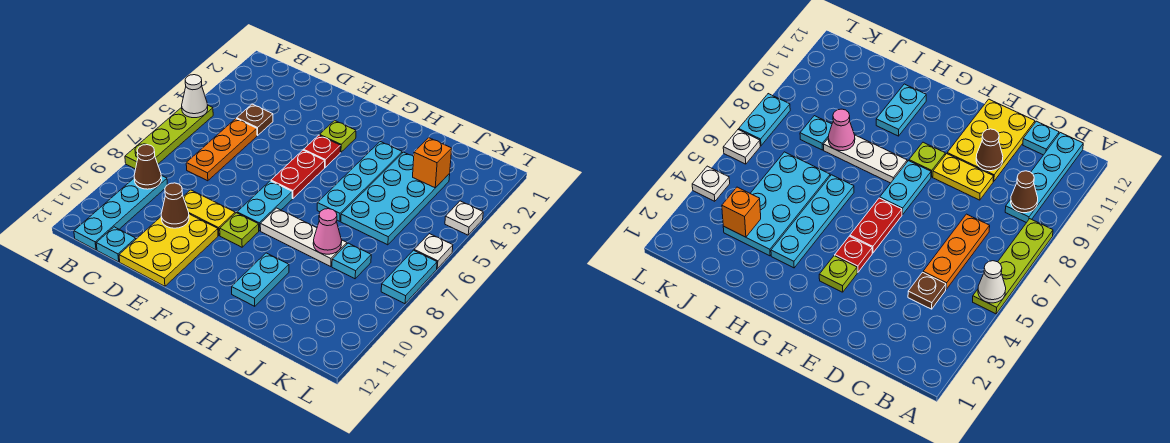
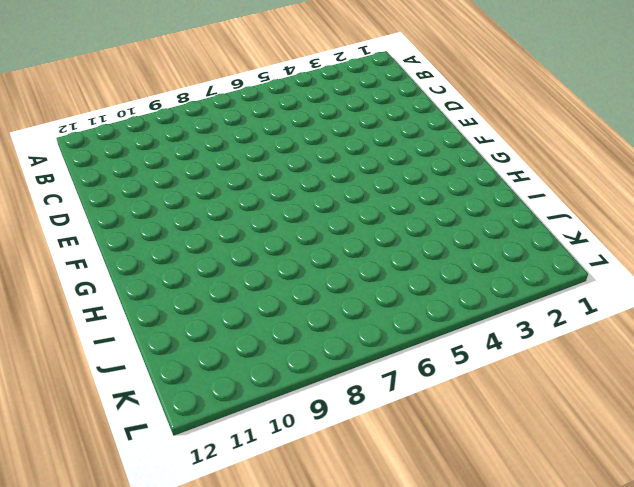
none -> lime 1x4 plate [125,106,213,169]
none -> cyan 1x4 plate [74,175,167,250]
none -> brown 1x1 plate [236,104,273,135]

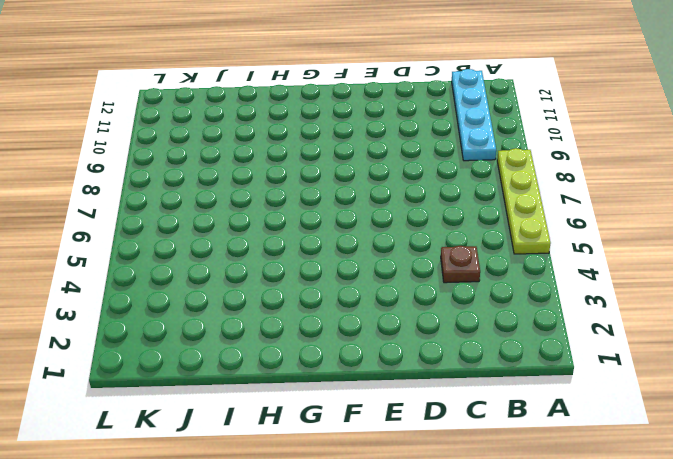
none -> orange 1x3 plate [186,119,257,181]
none -> cyan 1x1 plate [96,227,136,262]
none -> yellow 1x2 plate [183,190,235,236]

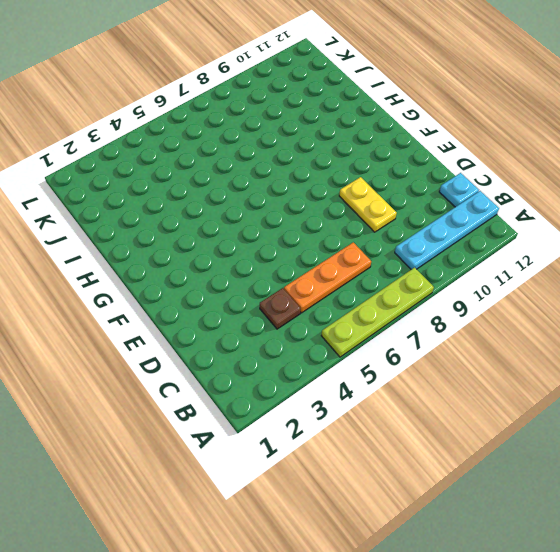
none -> yellow 2x3 plate [119,214,218,286]
none -> lime 1x1 plate [320,120,356,152]
none -> red 1x1 plate [304,135,340,167]

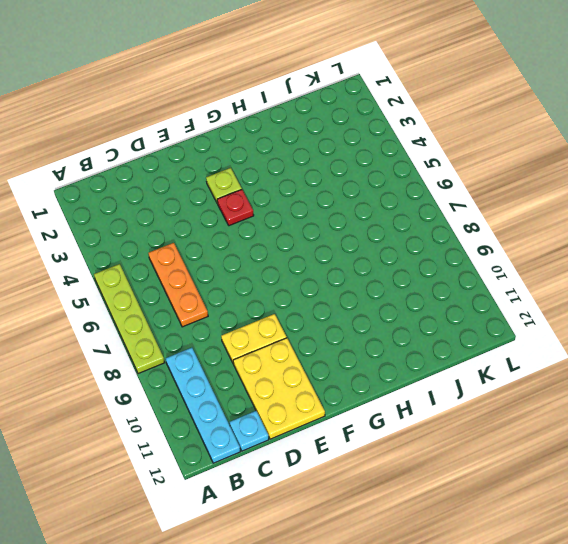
none -> brown 1x1 plate [236,104,273,135]
none -> red 1x2 plate [271,150,325,199]
none -> cyan 1x2 plate [237,181,292,231]

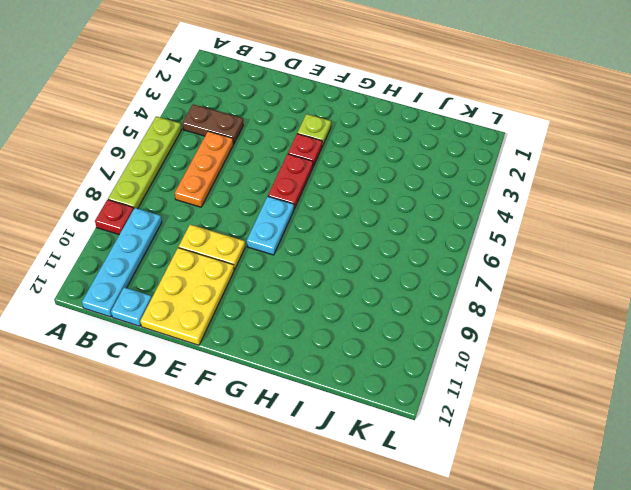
red 1x1 plate [95,200,134,235] -> none
brown 1x2 plate [182,104,243,144] -> brown 1x1 plate [236,104,273,135]
none -> lime 1x1 plate [220,213,259,247]
none -> white 1x3 plate [260,208,347,267]
none -> cyan 1x4 plate [317,142,402,221]

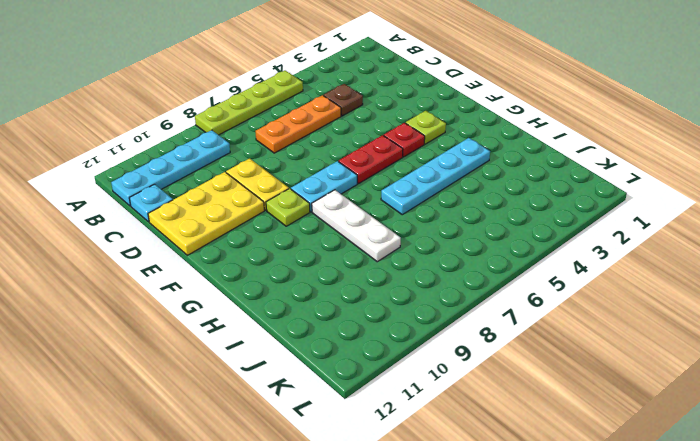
none -> cyan 1x2 plate [232,253,289,306]
none -> cyan 2x4 plate [341,152,450,245]
none -> cyan 1x1 plate [332,243,371,279]

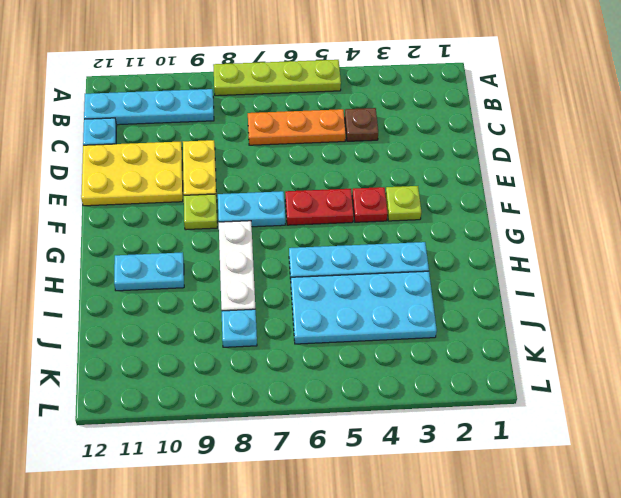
none -> white 1x1 plate [445,201,483,235]
none -> white 1x1 plate [414,234,453,269]
none -> cyan 1x2 plate [381,250,437,304]

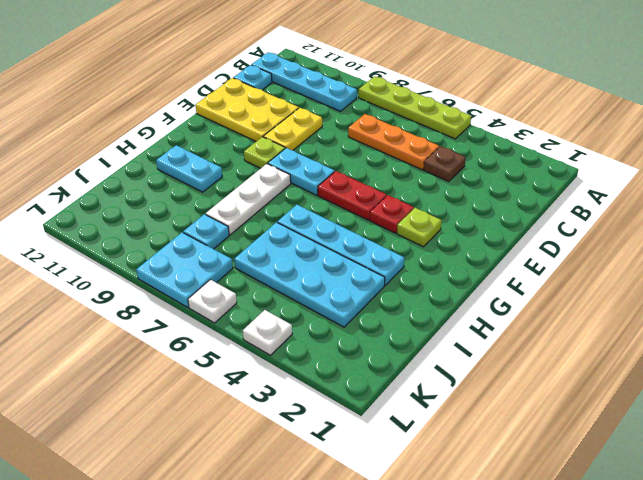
cyan 2x2 plate [136,232,233,307] -> cyan 1x2 plate [381,250,437,304]
none -> white 1x1 cone [182,75,208,118]
none -> brown 1x1 cone [134,145,162,189]
none -> brown 1x1 cone [161,183,189,228]

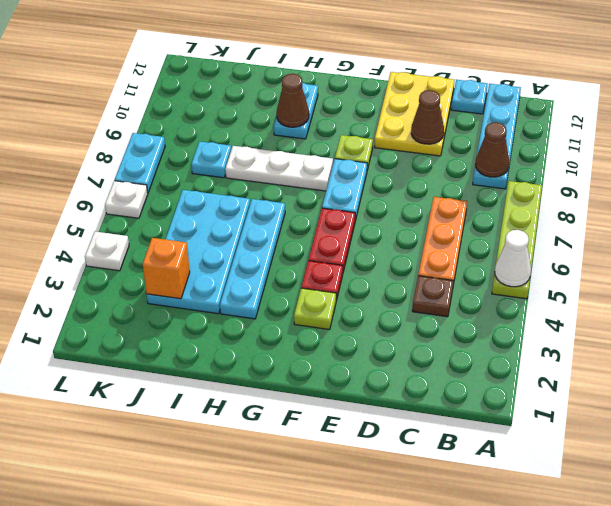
brown 1x1 cone [277,74,309,127] -> none
none -> yellow 1x2 plate [183,190,235,236]
none -> pink 1x1 cone [313,209,342,254]

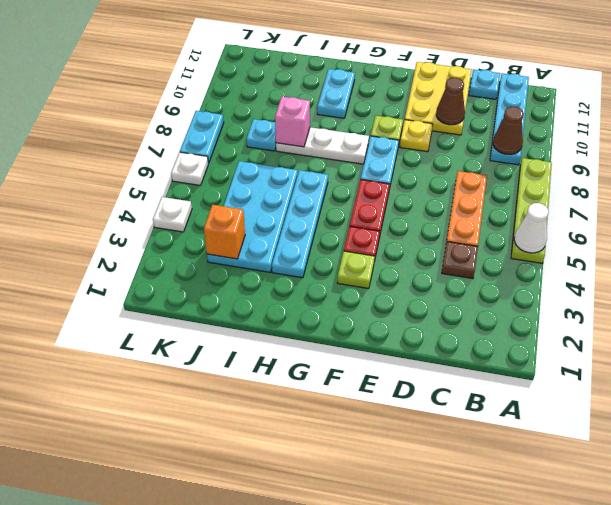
yellow 1x1 plate [400,120,433,152] -> yellow 1x2 plate [183,190,235,236]
pink 1x1 brick [275,97,310,147] -> pink 1x1 cone [313,209,342,254]

